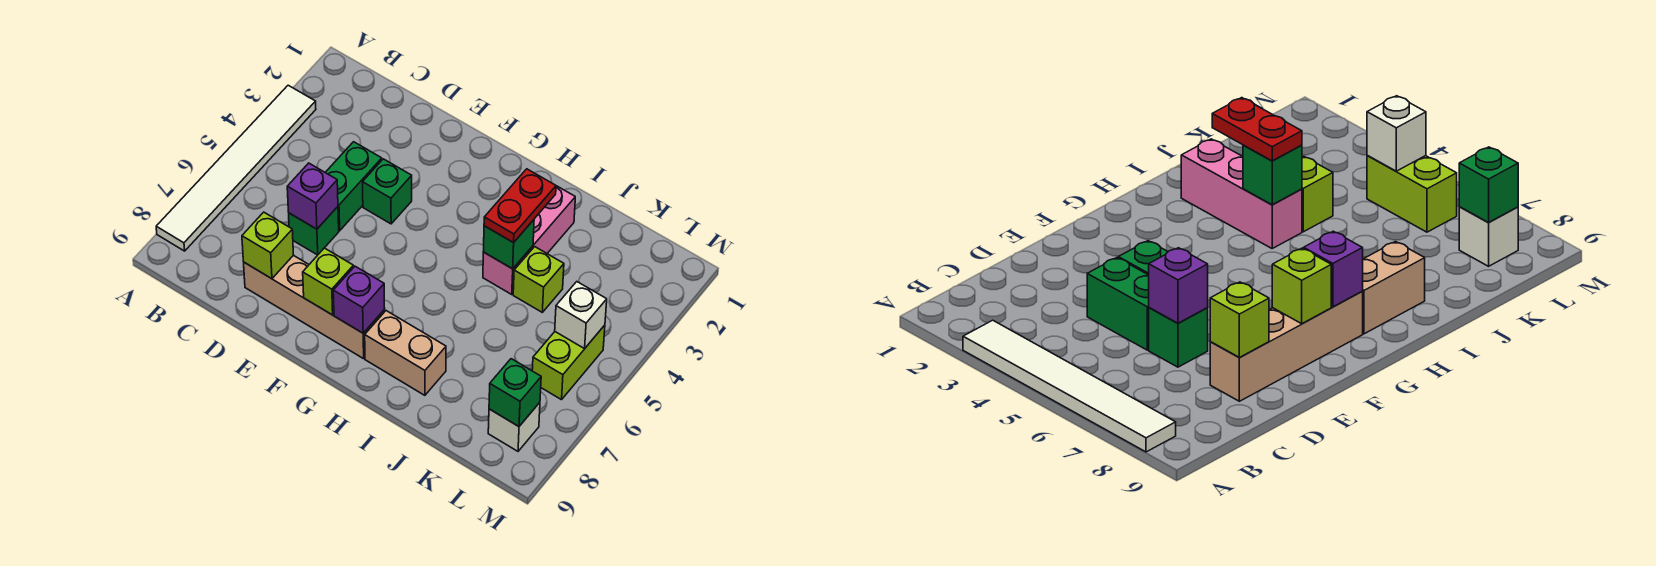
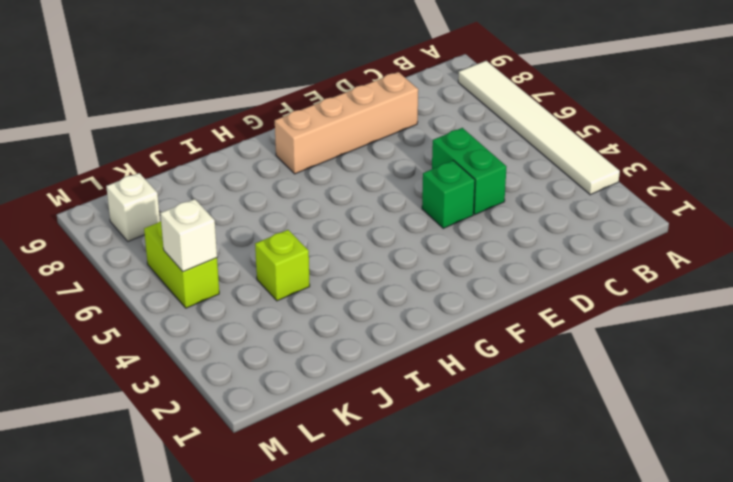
none -> green 1x1 brick [289,207,339,255]
none -> tan 1x2 brick [365,311,446,395]
none -> pink 1x3 brick [483,186,575,295]

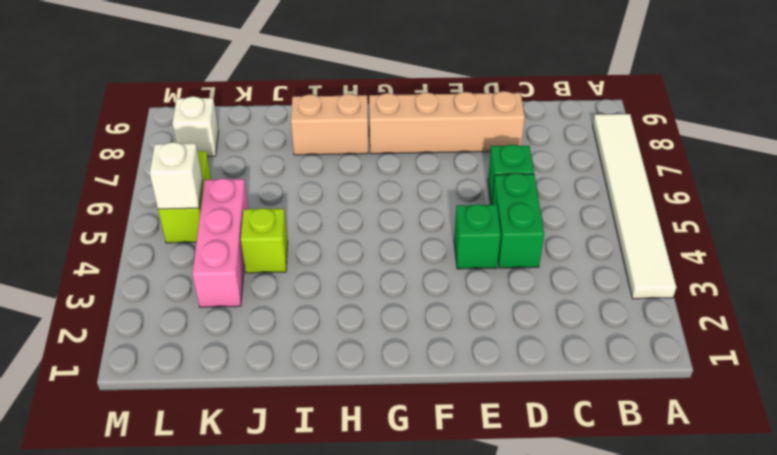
pink 1x3 brick [192,178,248,307] -> pink 1x3 brick moved to [483,186,575,295]
none -> purple 1x1 brick [287,163,338,229]
none -> lime 1x1 brick [242,212,293,279]
none -> lime 1x1 brick [303,248,353,315]

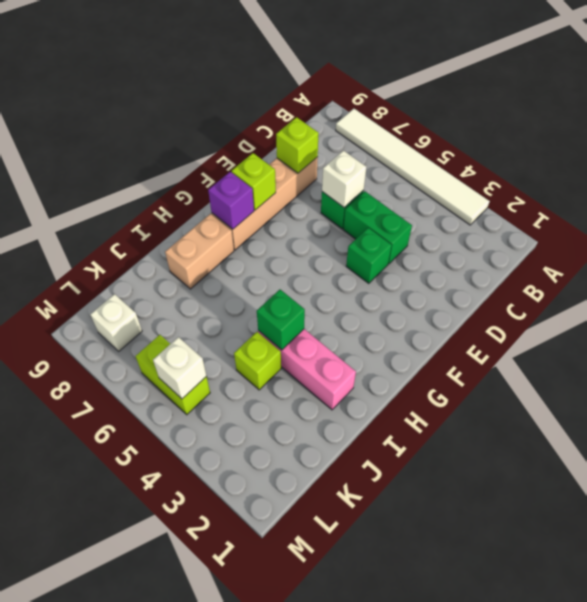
white 1x1 brick [322,150,366,207] -> purple 1x1 brick [287,163,338,229]
none -> green 1x1 brick [489,359,541,426]
none -> red 1x2 plate [484,169,556,243]

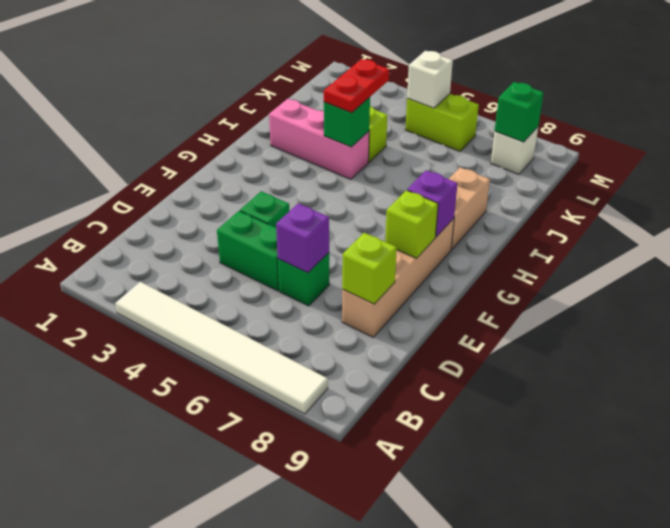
red 1x2 plate [324,59,389,113] -> red 1x2 plate turned to [484,169,556,243]

